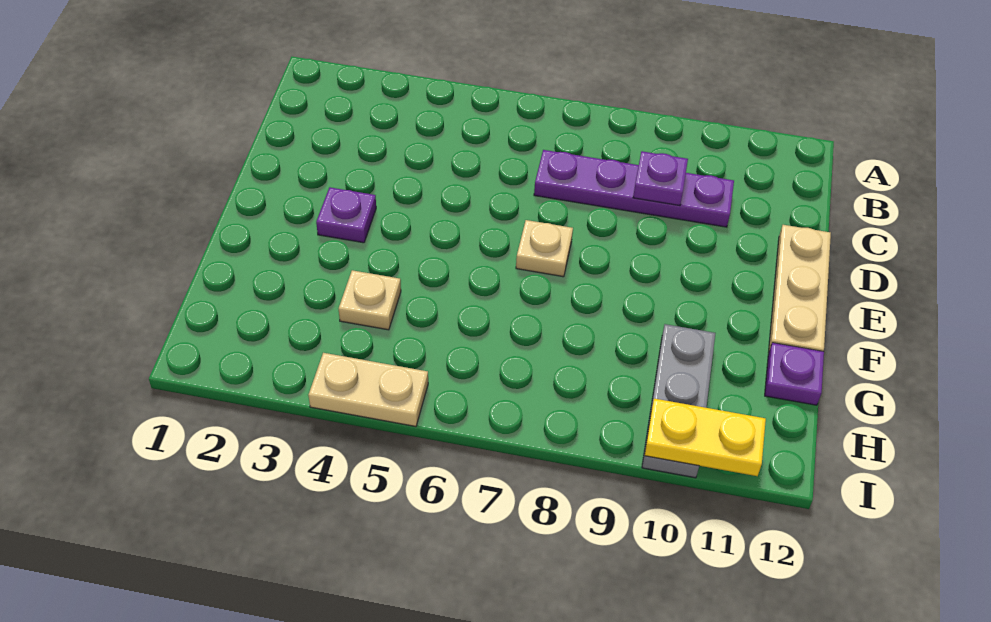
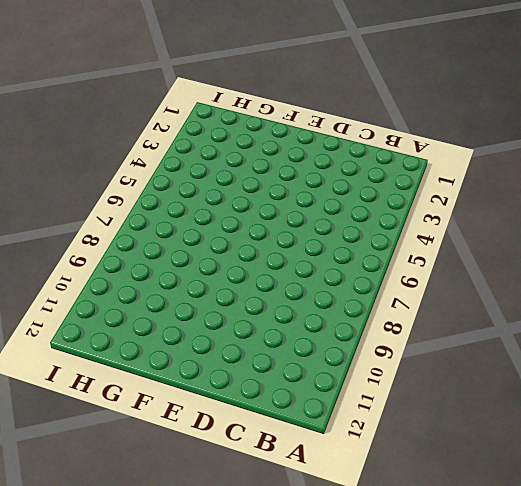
none -> purple 1x4 plate [534,150,734,227]
none -> tan 1x3 plate [768,225,831,353]

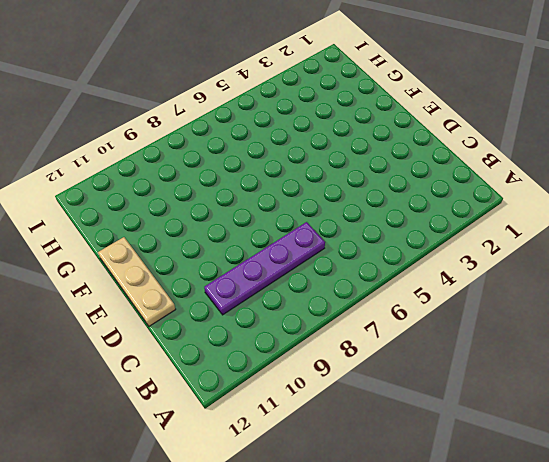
none -> purple 1x1 plate [316,187,376,243]
none -> tan 1x1 plate [516,220,573,277]

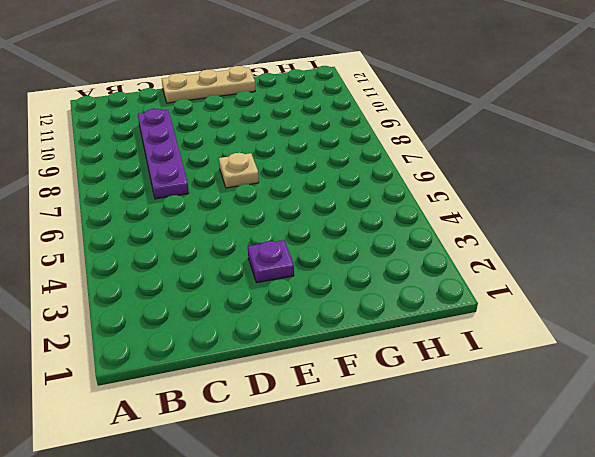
none -> tan 1x1 plate [339,270,401,330]
none -> grey 1x3 plate [642,324,715,478]

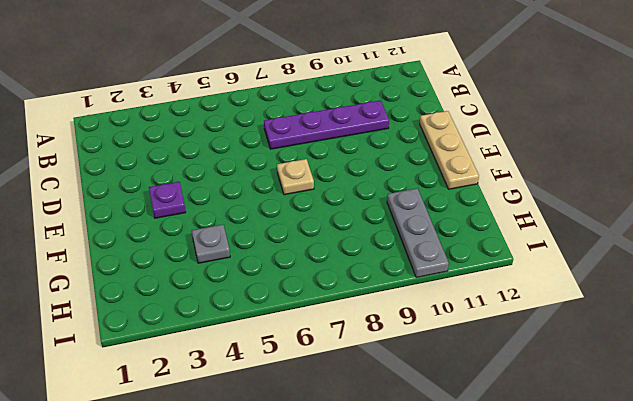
grey 1x1 plate [192,225,230,263] -> tan 1x1 plate [339,270,401,330]
none -> purple 1x1 plate [765,343,824,405]
none -> tan 1x2 plate [308,353,428,427]

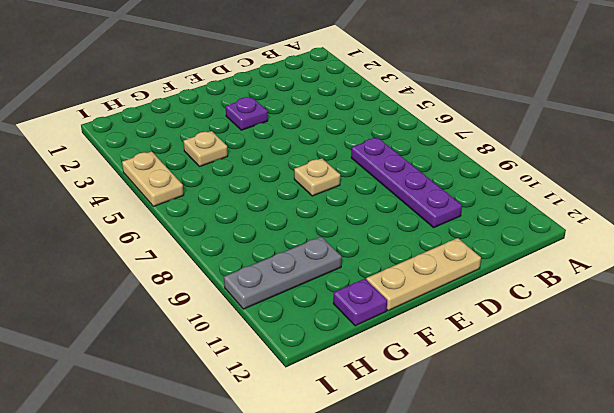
none -> purple 1x1 plate [633,151,688,206]
none -> yellow 1x2 plate [645,399,766,476]

